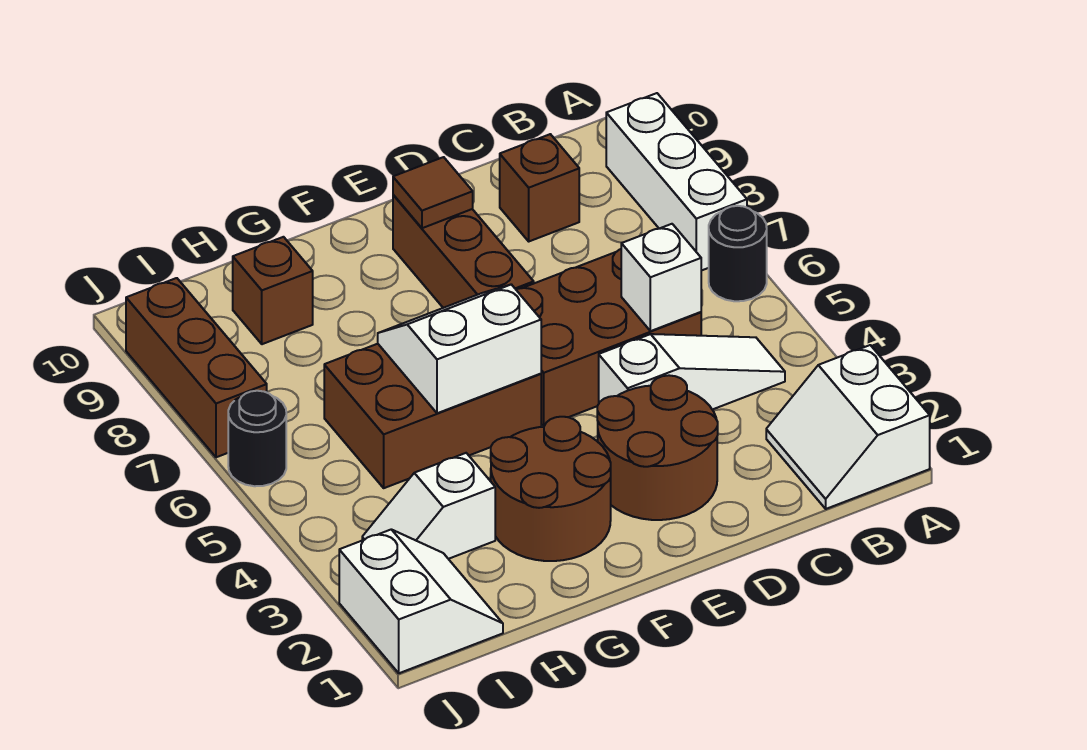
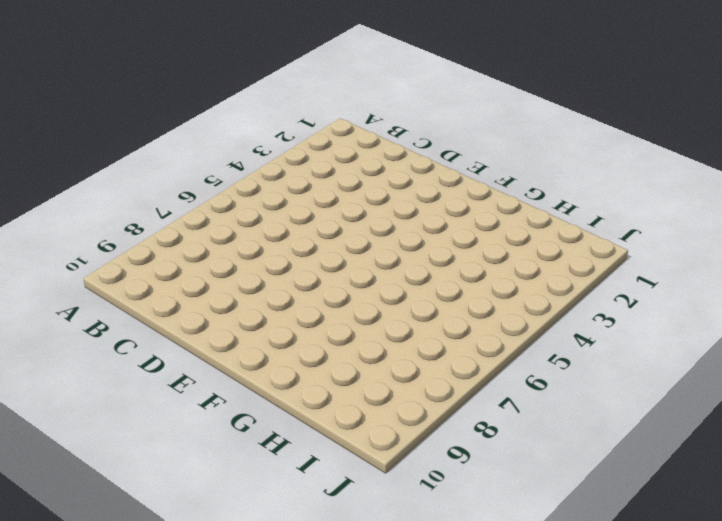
none -> white 2x2 slope [766,345,930,509]
none -> black 1x1 round brick [709,206,767,301]
none -> white 1x3 brick [606,93,747,271]

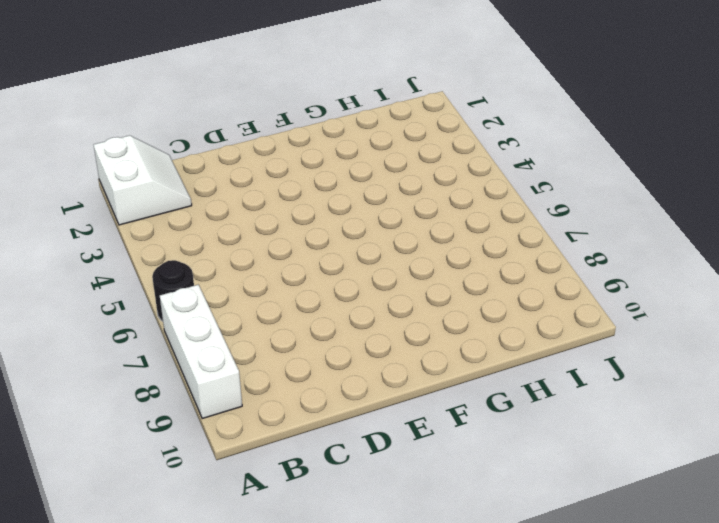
none -> white 1x3 slope [599,334,785,410]
none -> brown 2x3 brick [516,249,701,426]
none -> brown 1x1 brick [500,134,579,241]

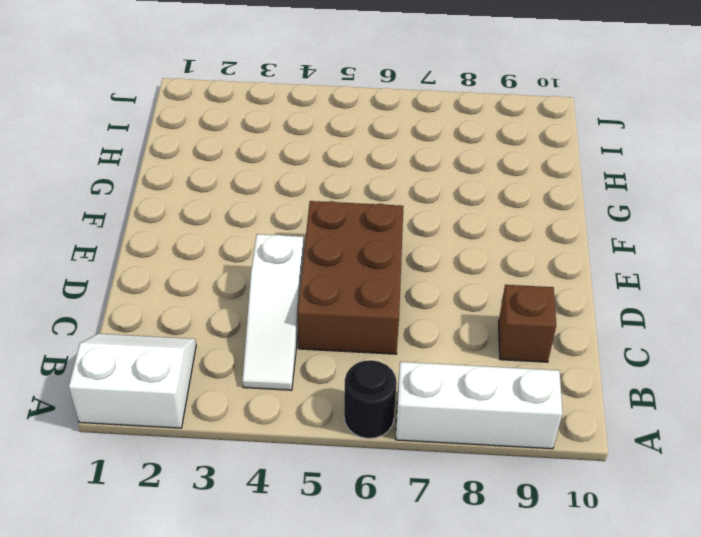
none -> brown 2x2 round brick [597,375,718,520]
none -> brown 1x3 brick [393,195,534,308]
none -> brown 2x2 round brick [491,417,611,561]

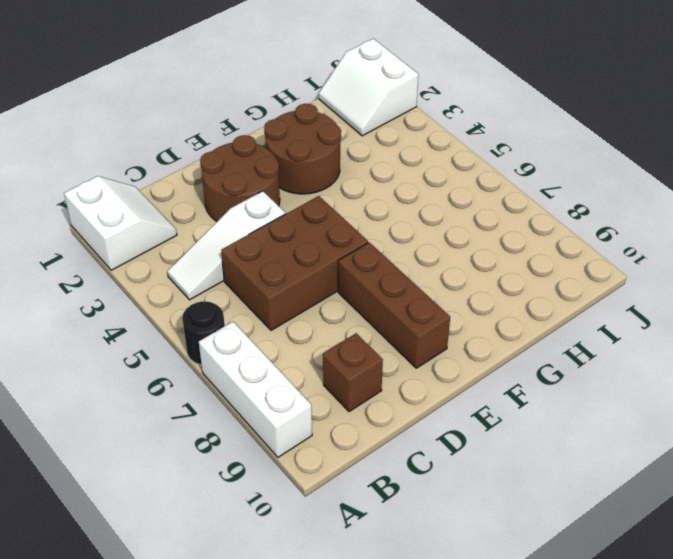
none -> brown 2x3 brick [324,344,541,488]
none -> white 1x2 slope [362,453,495,559]
none -> brown 1x1 brick [233,237,313,344]

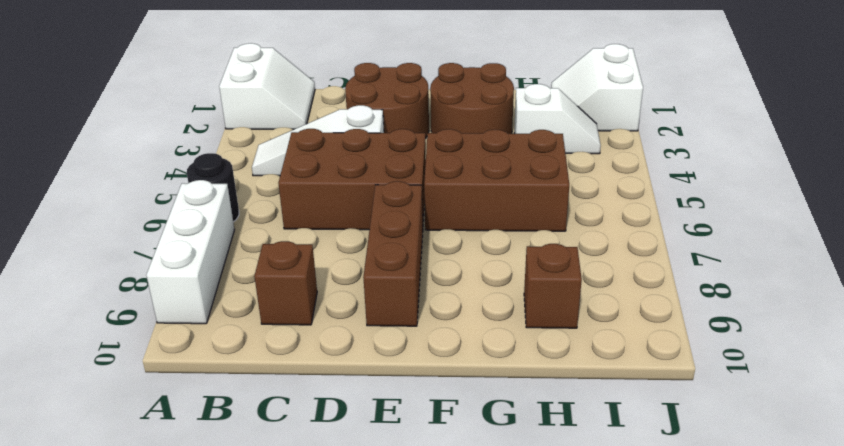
none -> black 1x1 round brick [228,391,286,486]
none -> brown 1x3 brick [126,278,267,457]
none -> white 1x1 brick [621,224,701,331]

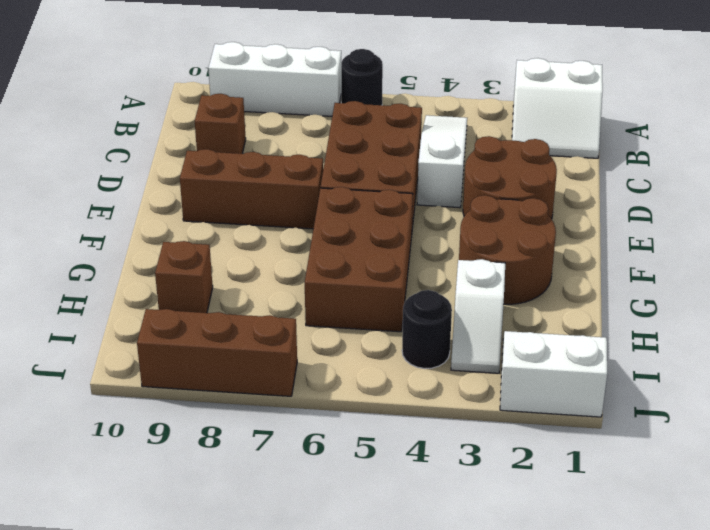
black 1x1 round brick [402,290,452,369] -> black 1x1 round brick moved to [228,391,286,486]
none -> white 1x1 brick [621,224,701,331]
none -> brown 1x1 tile [393,157,473,228]
none -> white 2x2 slope [378,284,541,413]

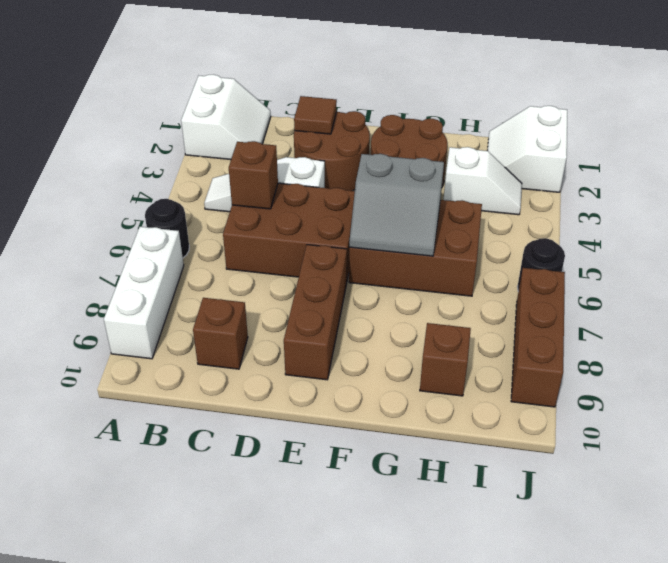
brown 1x1 brick [229,141,278,209] -> white 1x1 brick [621,224,701,331]
brown 1x1 tile [294,96,337,134] -> brown 1x1 tile moved to [393,157,473,228]
grey 2x2 slope [349,154,444,256] -> white 2x2 slope [378,284,541,413]

